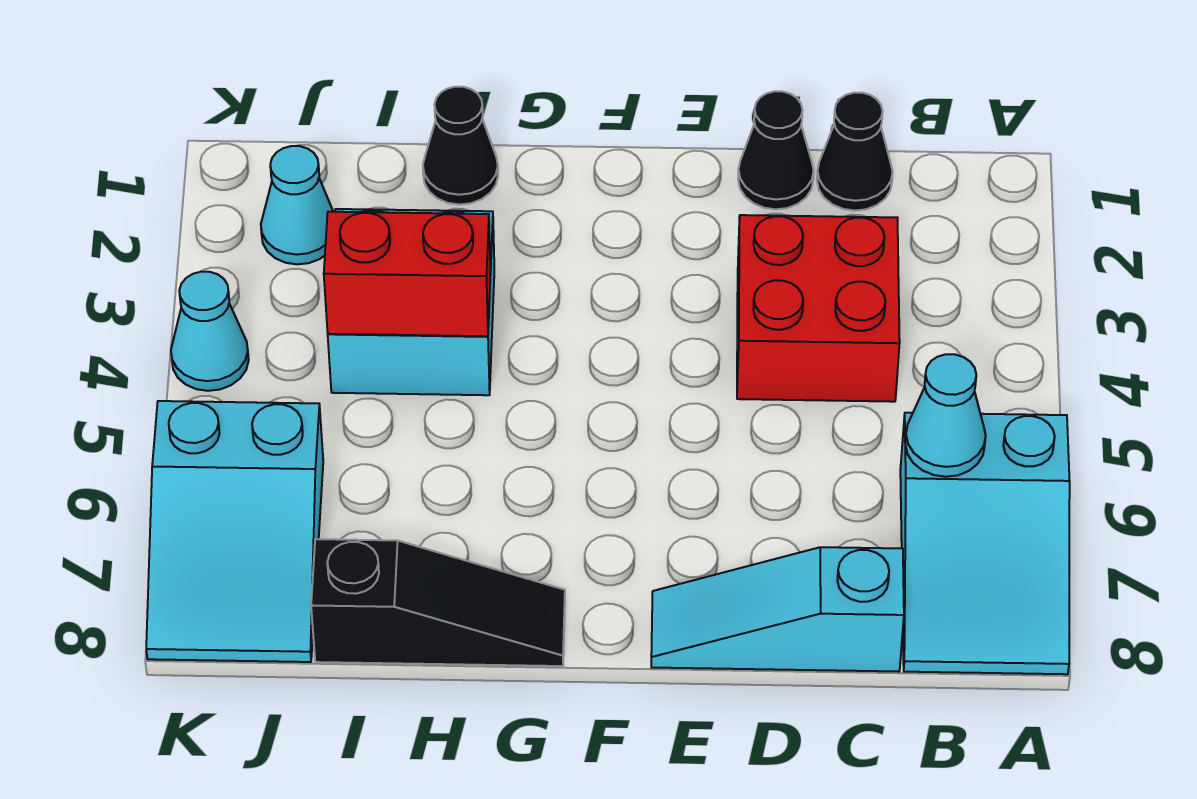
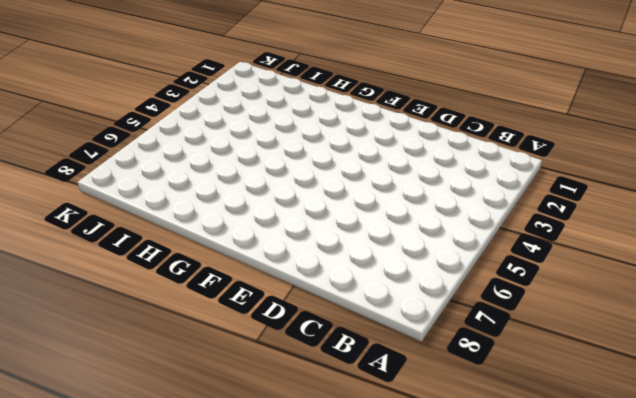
none -> cyan 2x3 slope [900,413,1070,674]
none -> black 1x1 cone [817,93,893,211]
none -> red 2x2 brick [737,215,900,402]

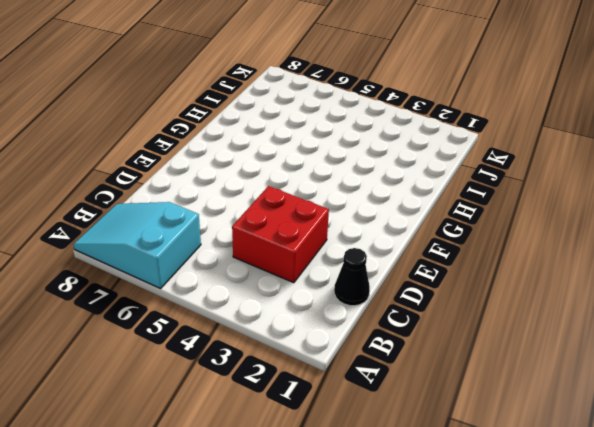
none -> cyan 1x3 slope [651,547,904,672]
none -> black 1x1 cone [738,91,814,209]
none -> black 1x3 slope [311,539,565,666]

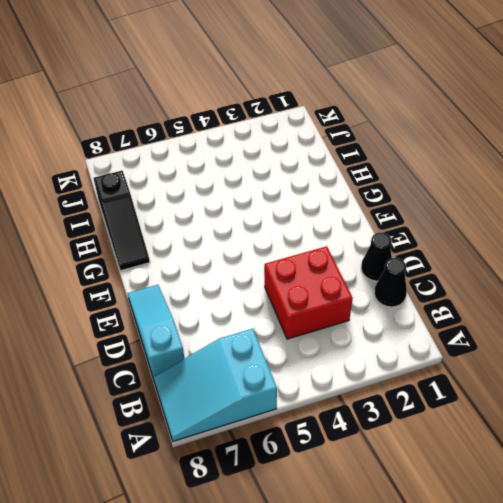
none -> black 1x1 cone [423,87,498,205]
none -> cyan 2x2 brick [328,209,494,395]
none -> cyan 1x1 cone [261,146,333,264]

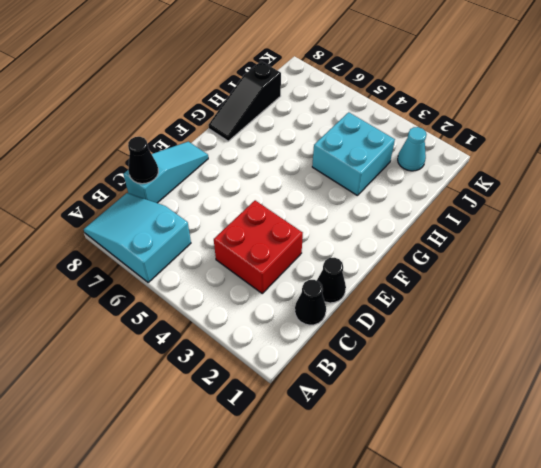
black 1x1 cone [128,137,158,184] -> black 1x1 cone moved to [423,87,498,205]
none -> cyan 2x3 slope [146,401,323,662]
none -> cyan 1x1 cone [171,272,249,391]
none -> cyan 1x1 cone [905,354,986,477]

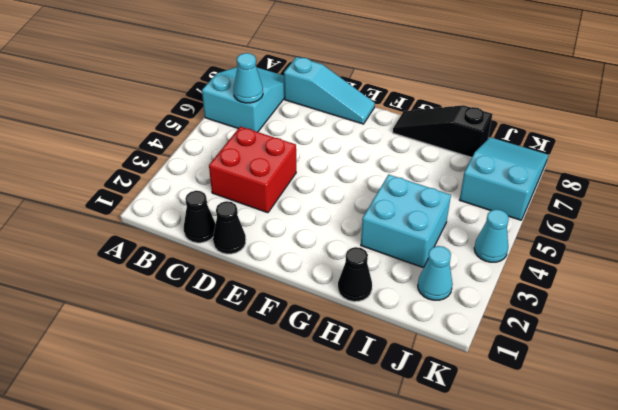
none -> red 1x2 brick [324,212,491,336]

